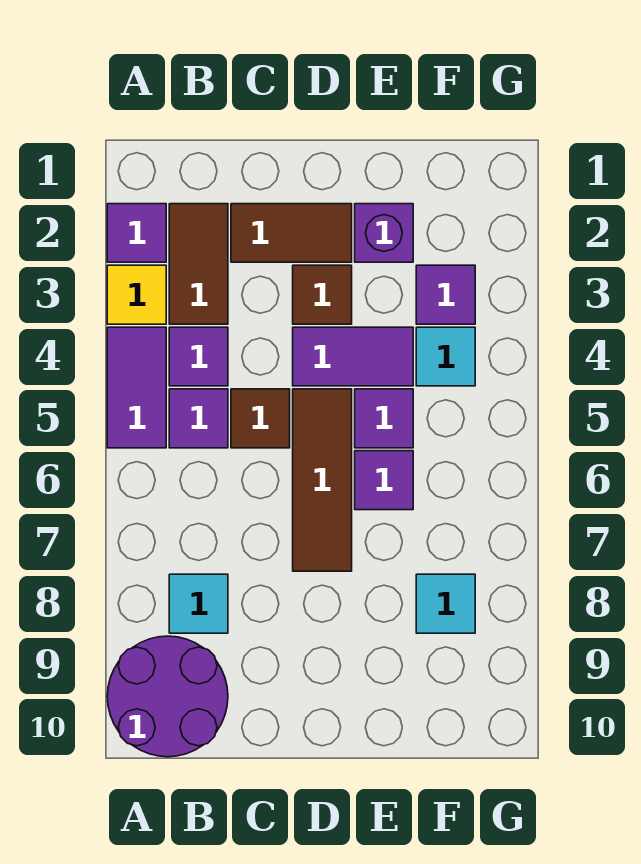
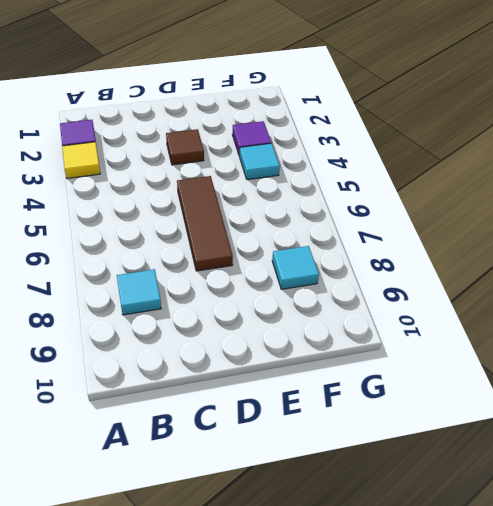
none -> purple 1x2 tile [107,327,166,448]
none -> purple 2x2 round brick [107,636,228,757]
none -> brown 1x2 tile [169,204,228,324]

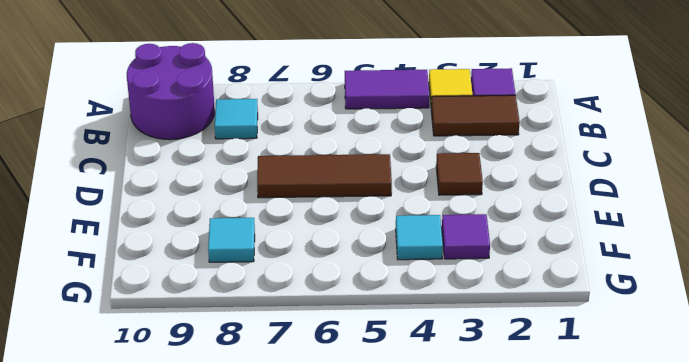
none -> purple 1x1 tile [169,327,228,386]
none -> purple 1x1 tile [169,389,228,448]
none -> brown 1x2 tile [231,204,352,262]

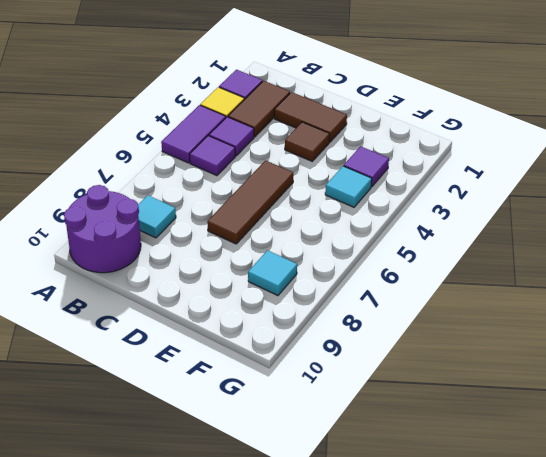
none -> brown 1x1 tile [231,389,290,448]
none -> purple 1x2 tile [293,327,413,386]
none -> purple 1x1 brick [355,204,413,262]

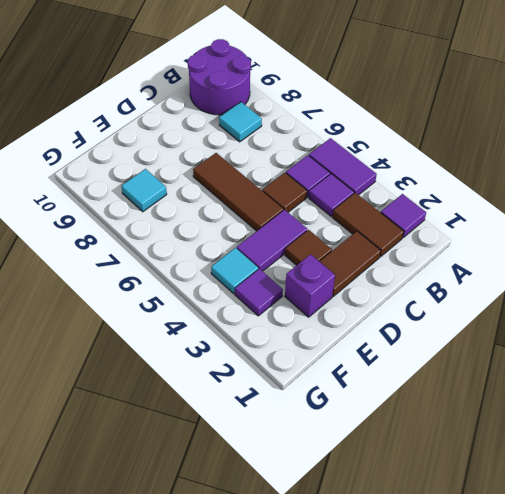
none -> yellow 1x1 tile [107,265,166,324]
none -> purple 1x1 tile [355,389,413,448]
none -> purple 1x1 tile [355,451,413,510]

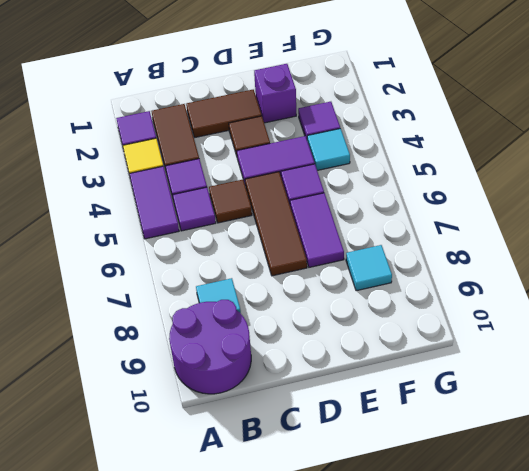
purple 1x2 tile [290,193,344,267] -> purple 1x1 tile [355,451,413,510]

